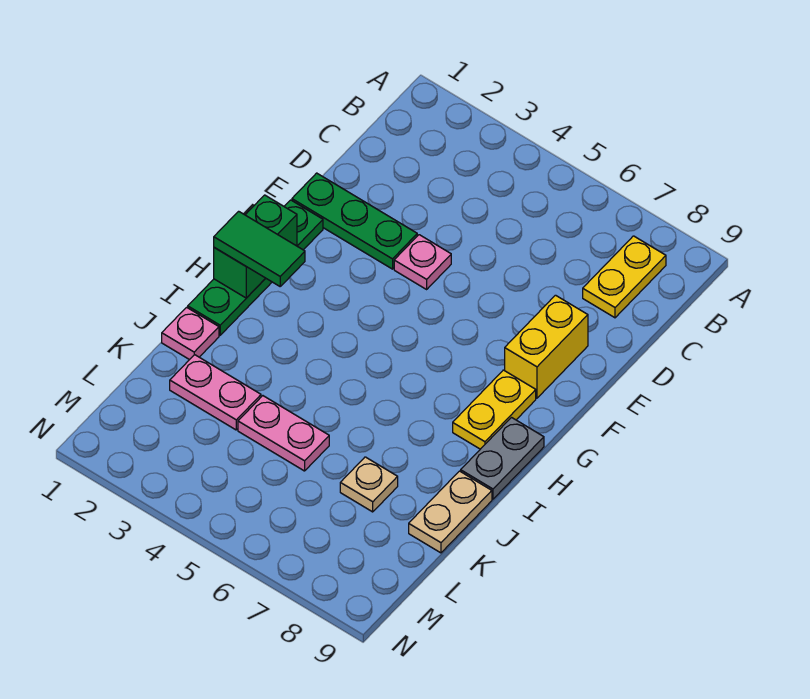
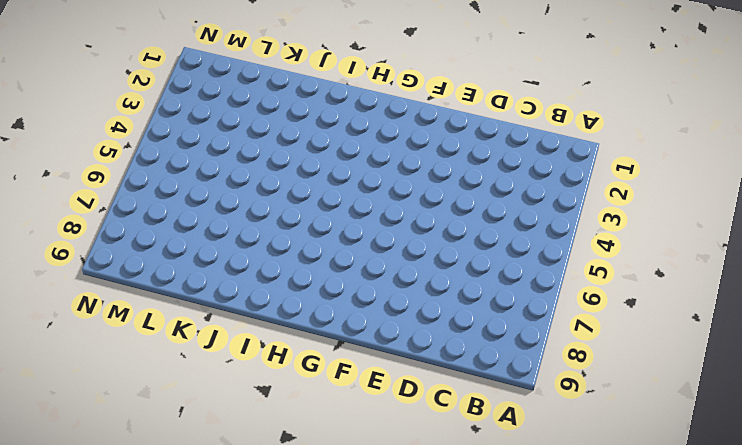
none -> yellow 1x2 plate [583,236,666,318]
none -> green 1x3 plate [292,173,417,269]
none -> pink 1x1 plate [394,235,451,289]

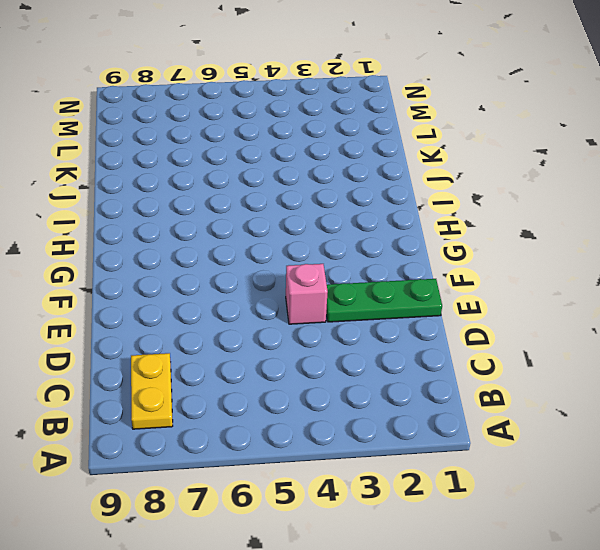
pink 1x1 brick [286,264,328,324] -> pink 1x1 plate [394,235,451,289]
none -> yellow 1x2 brick [505,295,588,398]
none -> green 1x4 plate [188,200,323,335]
none -> yellow 1x2 plate [453,370,536,449]

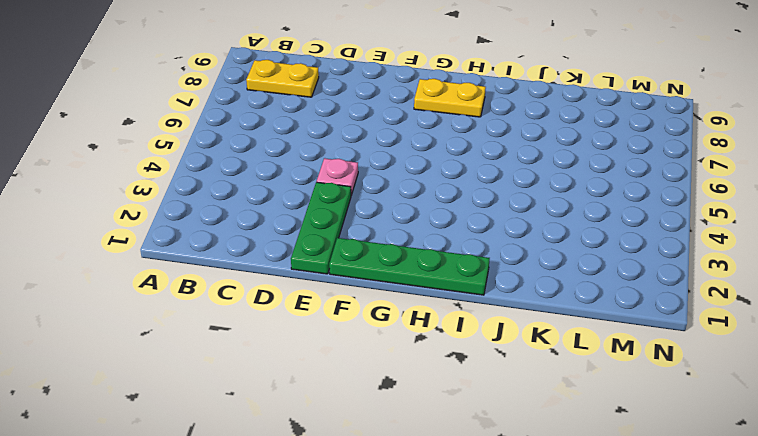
none -> yellow 1x2 brick [505,295,588,398]
none -> grey 1x2 plate [461,418,544,499]
none -> pink 1x1 plate [162,307,219,360]

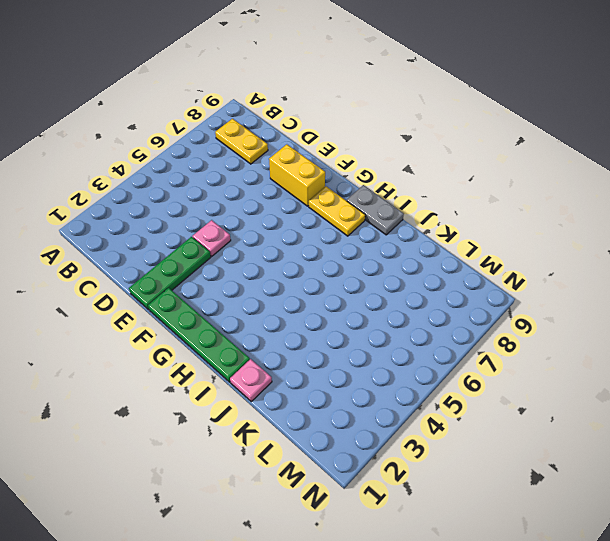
none -> tan 1x2 plate [409,471,492,553]
none -> pink 1x2 plate [170,355,261,430]
none -> pink 1x2 plate [238,396,329,471]

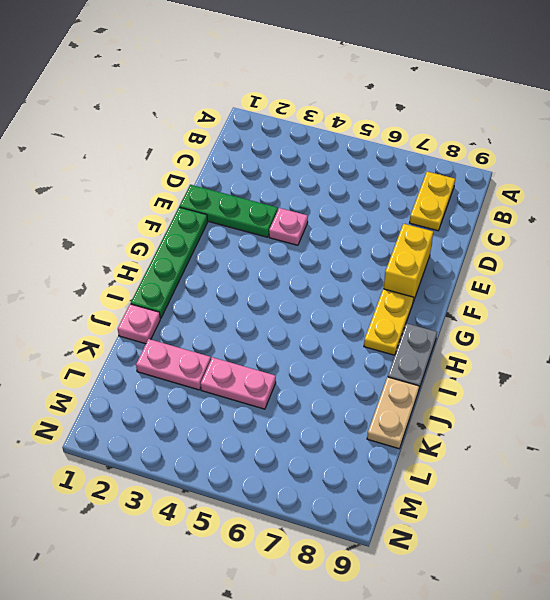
none -> tan 1x1 plate [340,457,398,512]
none -> green 1x2 brick [214,195,297,298]
none -> green 1x2 tile [214,211,305,286]

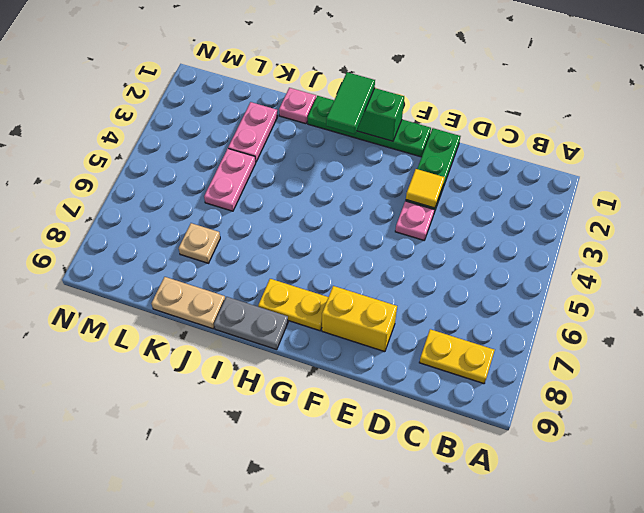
yellow 1x1 tile [406,169,445,208] -> none

